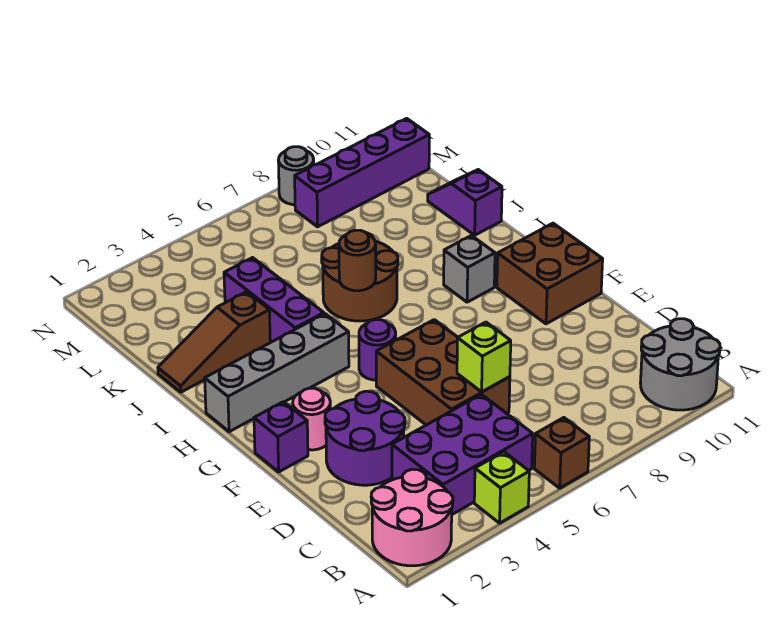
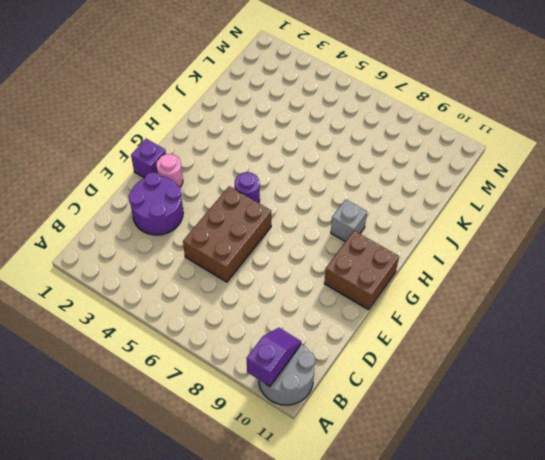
purple 1x2 slope [246,328,301,386] -> purple 1x2 slope moved to [428,170,502,235]
none -> pink 2x2 round brick [371,469,453,566]
none -> lime 1x1 brick [474,452,529,523]
none -> brown 1x1 brick [534,418,589,488]

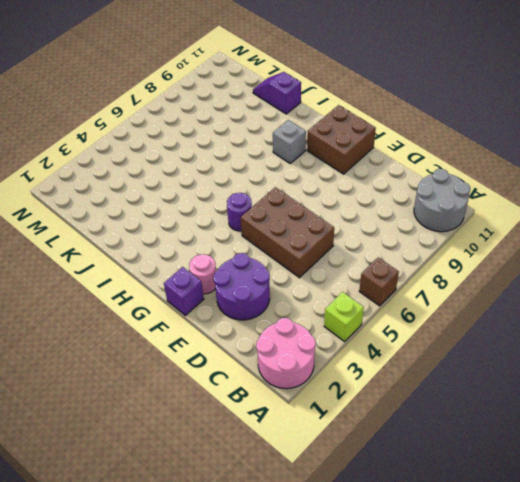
none -> purple 2x3 brick [392,394,533,514]
none -> grey 1x4 brick [205,314,349,432]
none -> purple 1x3 brick [224,258,324,342]

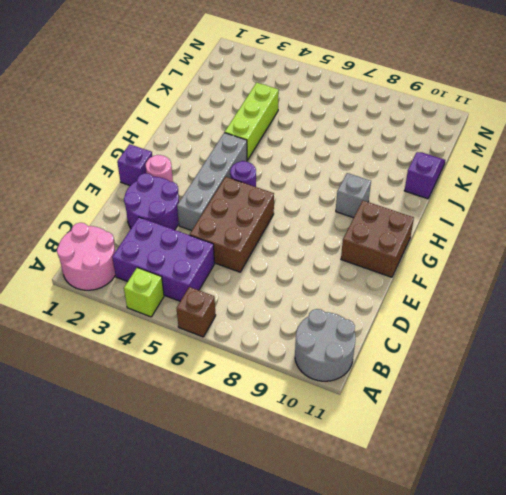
grey 1x4 brick [177,133,247,231] -> grey 1x4 brick turned to [205,314,349,432]
lime 1x3 brick [225,83,279,160] -> purple 1x3 brick [224,258,324,342]
none -> brown 2x2 round brick [322,233,398,321]
none -> brown 1x3 slope [158,292,270,392]
none -> purple 1x4 brick [295,118,429,227]

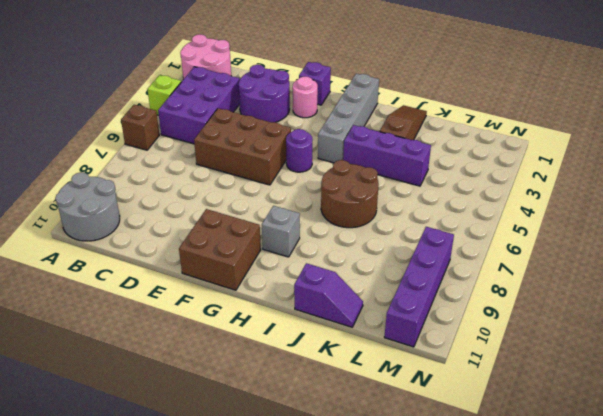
none -> grey 1x1 round brick [278,147,314,205]
none -> lime 1x1 brick [457,322,511,392]
none -> brown 1x1 round brick [339,230,376,291]

